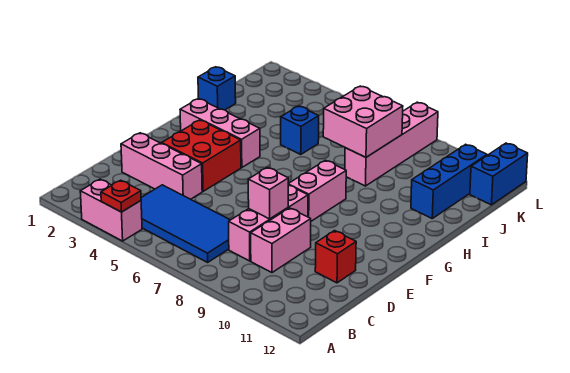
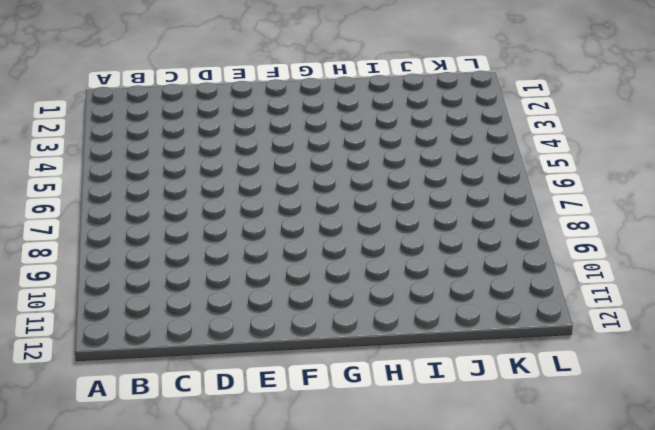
none -> pink 1x2 brick [80,179,142,241]
none -> blue 2x4 tile [141,185,230,262]
none -> pink 1x3 brick [229,186,308,261]

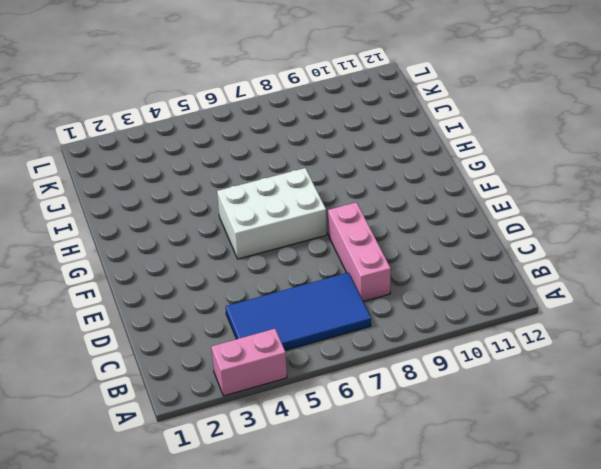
white 2x3 brick [217,168,327,259] -> none
none -> pink 1x2 brick [251,208,311,273]
none -> pink 1x3 brick [121,133,202,199]
none -> red 1x1 brick [315,231,356,283]

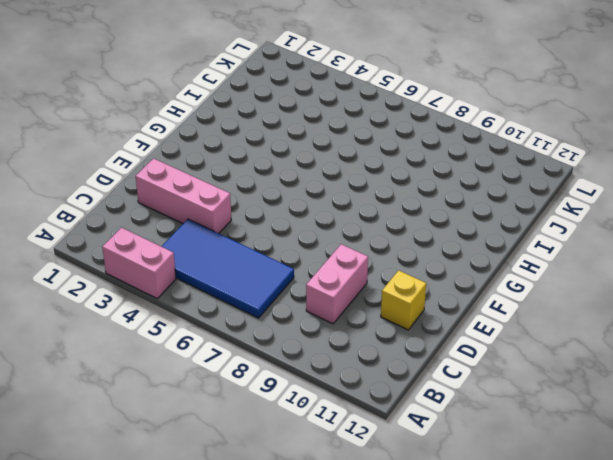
yellow 1x1 brick [381,270,426,330] -> red 1x1 brick [315,231,356,283]
none -> pink 1x3 brick [229,186,308,261]
none -> red 2x2 brick [162,120,241,191]
none -> pink 1x2 brick [288,160,346,221]

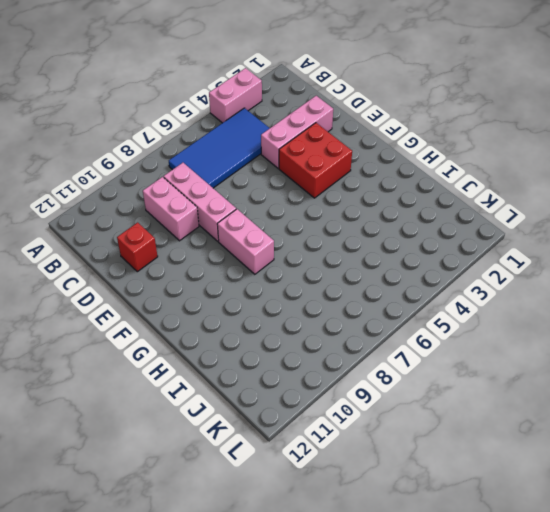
none -> pink 1x3 brick [180,99,260,168]
none -> blue 1x1 brick [198,67,236,110]
none -> blue 1x1 brick [281,106,319,154]

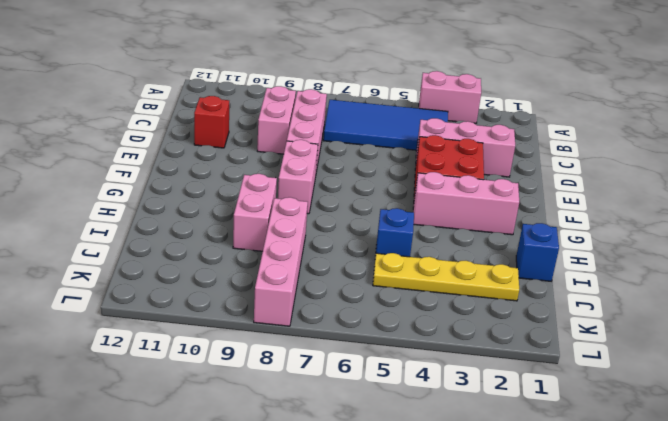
pink 1x2 brick [233,174,277,251] -> none
yellow 1x4 plate [373,253,519,301] -> none
none -> blue 1x3 brick [411,144,487,218]
none -> blue 1x2 brick [470,143,528,205]
none -> red 1x1 plate [101,180,141,212]

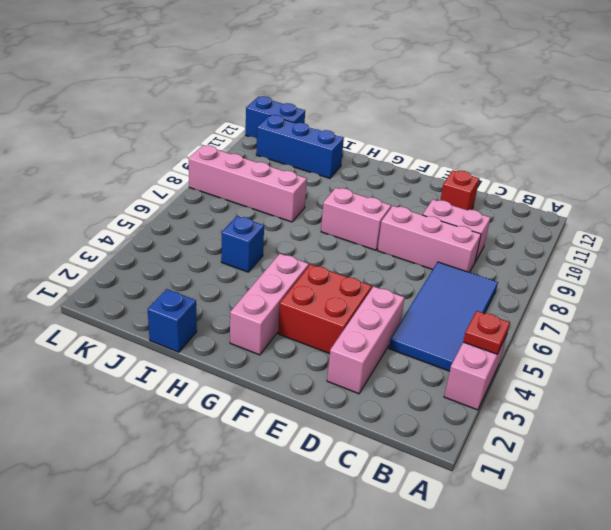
none -> pink 1x1 brick [248,167,289,219]
none -> pink 2x2 brick [323,86,403,157]

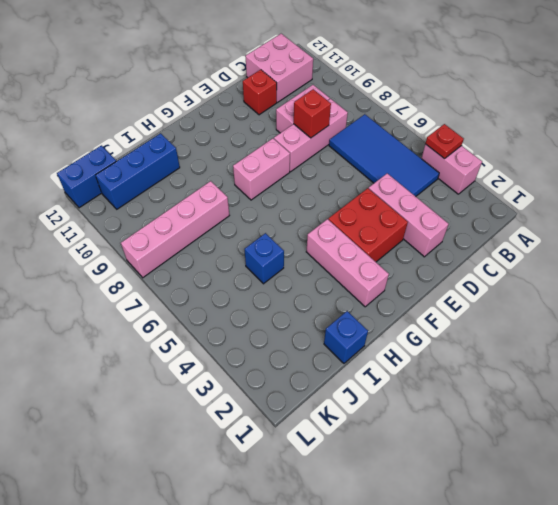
pink 2x2 brick [246,34,313,102] -> pink 2x2 brick moved to [323,86,403,157]
red 1x1 brick [294,89,331,138] -> pink 1x1 brick [248,167,289,219]

